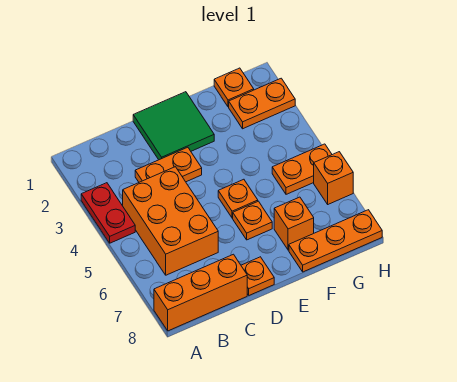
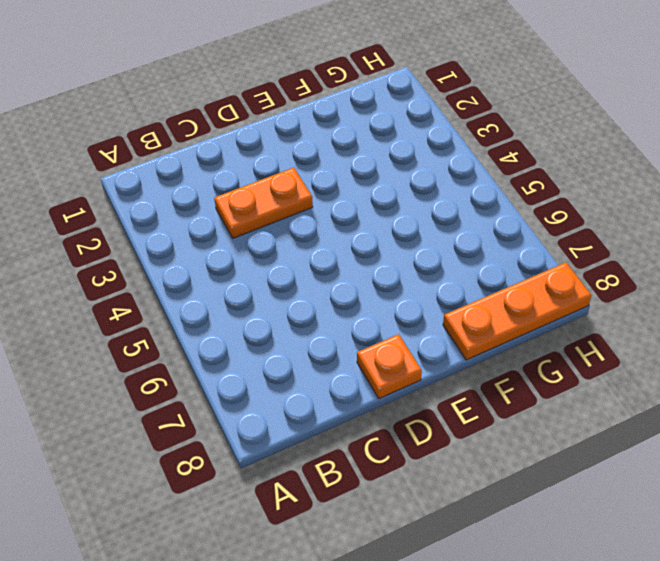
none -> red 1x2 plate [81,183,135,243]
none -> orange 1x3 brick [154,254,247,331]
none -> orange 2x3 brick [123,167,218,275]

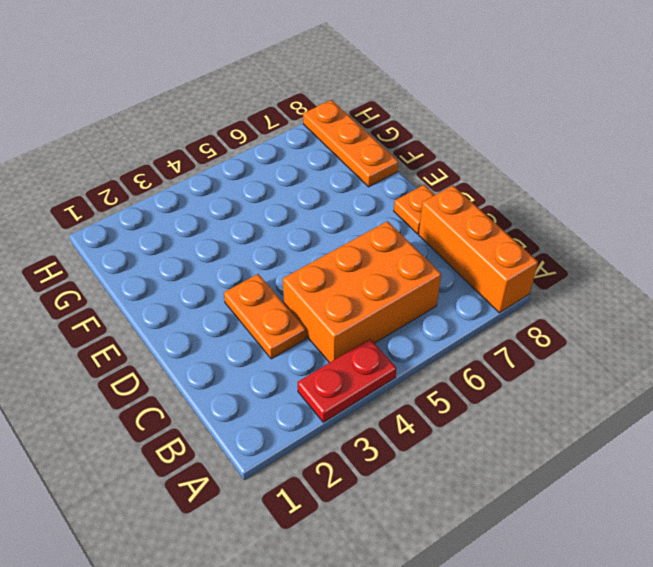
none -> green 2x2 tile [133,92,214,160]
none -> orange 1x1 plate [218,179,258,218]
none -> orange 1x1 plate [233,201,272,240]

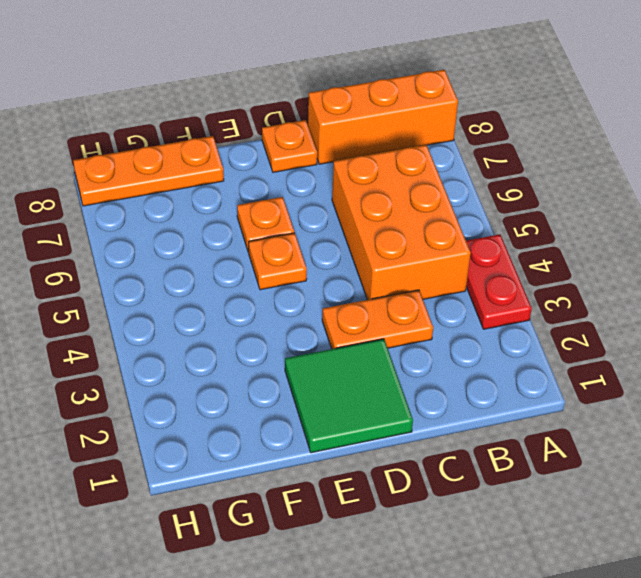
none -> orange 1x1 brick [274,197,314,250]
none -> orange 1x1 plate [214,68,254,107]
none -> orange 1x2 plate [229,78,295,129]

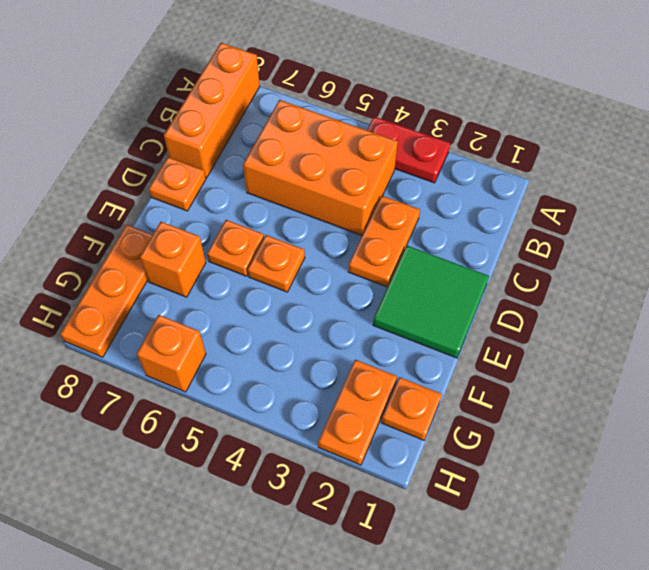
none -> orange 1x2 plate [272,144,332,194]

